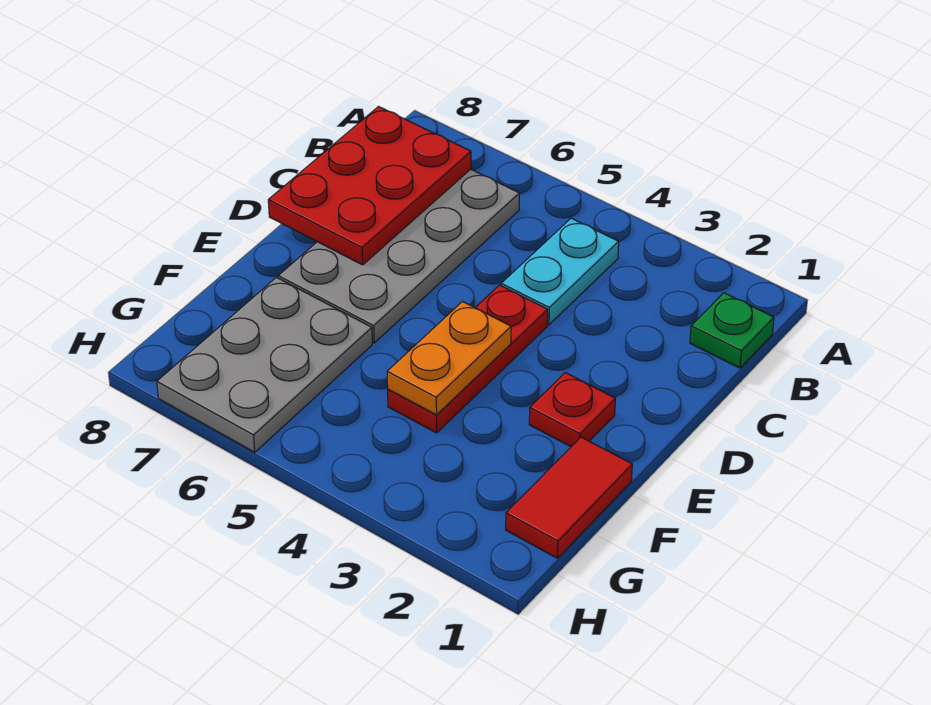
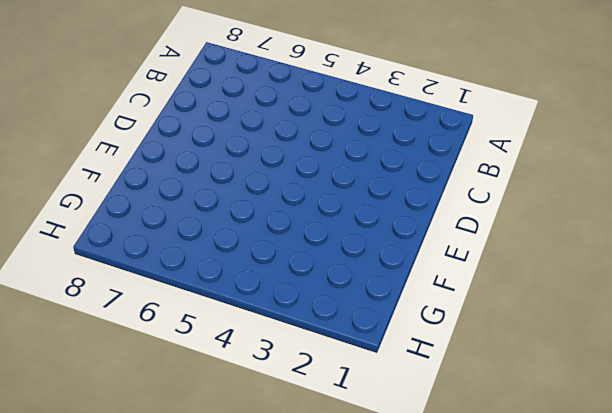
none -> green 1x1 plate [690,293,774,368]
none -> cyan 1x2 plate [501,218,619,325]

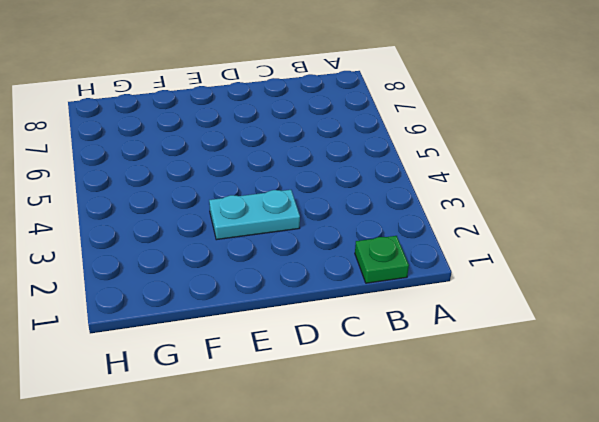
cyan 1x2 plate [209,190,300,240] -> cyan 1x2 plate moved to [501,218,619,325]
none -> grey 2x4 plate [278,169,519,343]
none -> red 1x3 plate [388,285,548,433]

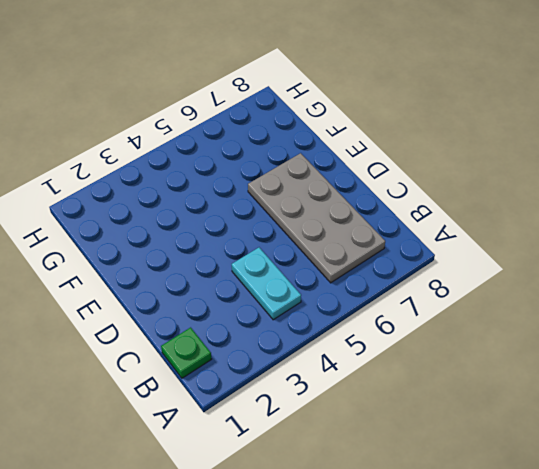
none -> red 1x3 plate [388,285,548,433]
none -> red 1x1 plate [529,373,615,447]

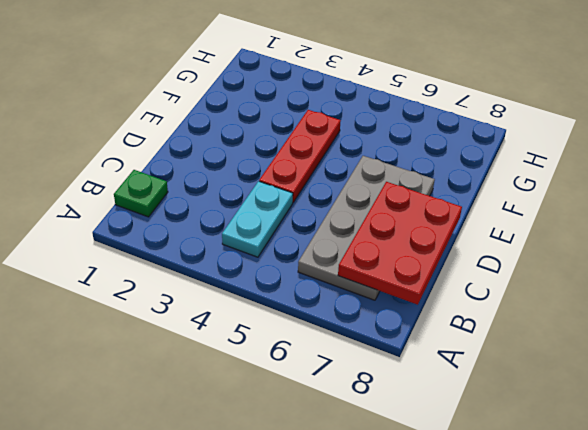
none -> red 1x1 plate [529,373,615,447]
none -> red 1x2 tile [506,437,632,558]

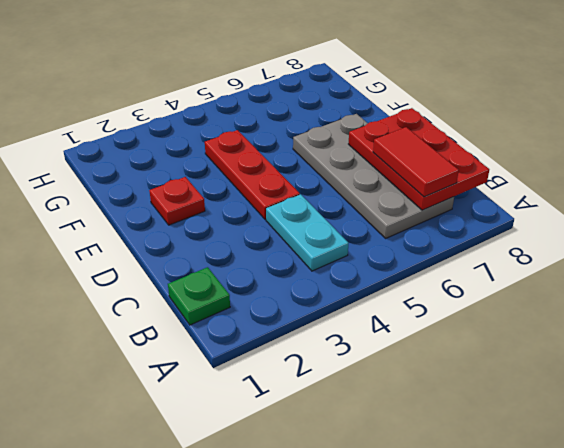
red 1x2 tile [373,127,459,197] -> red 1x2 tile moved to [506,437,632,558]
none -> grey 2x3 plate [157,277,372,452]
none -> orange 1x2 plate [387,302,511,415]

